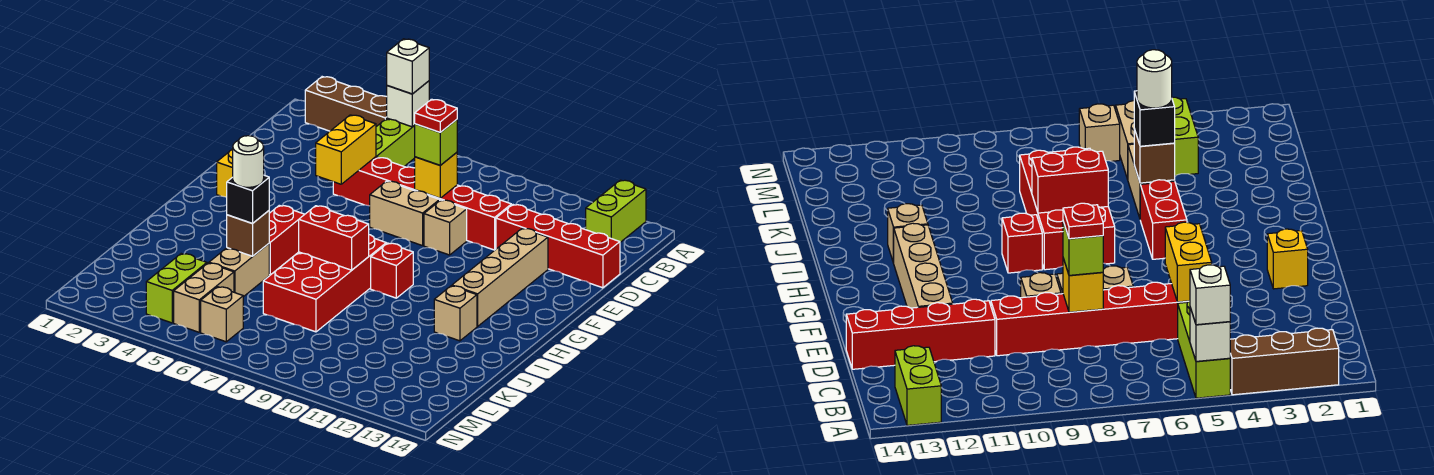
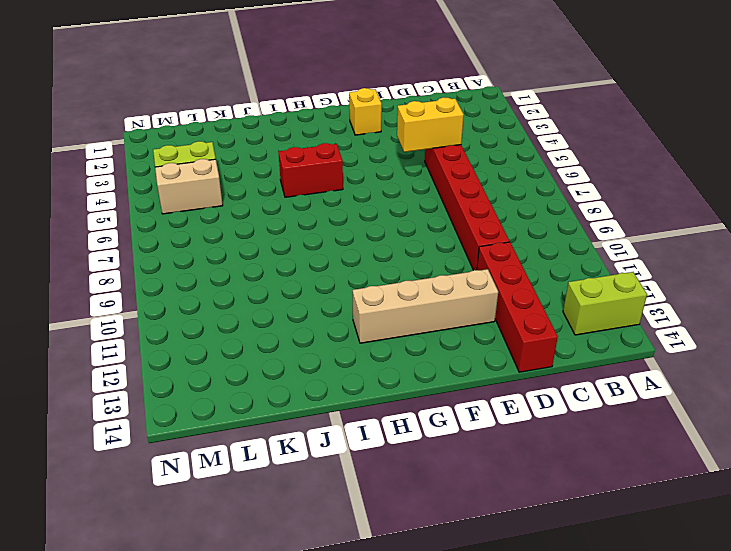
none -> brown 1x3 brick [305,77,387,131]
none -> lime 1x3 brick [376,118,415,166]
none -> tan 1x2 brick [370,181,440,246]

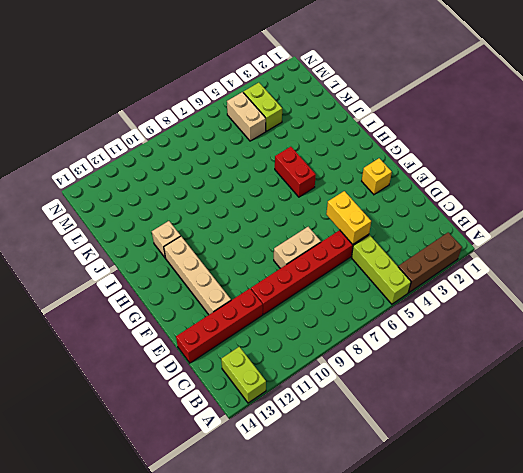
none -> tan 1x1 brick [424,200,467,255]
none -> red 2x4 brick [263,235,386,332]
none -> red 1x1 brick [371,243,413,298]

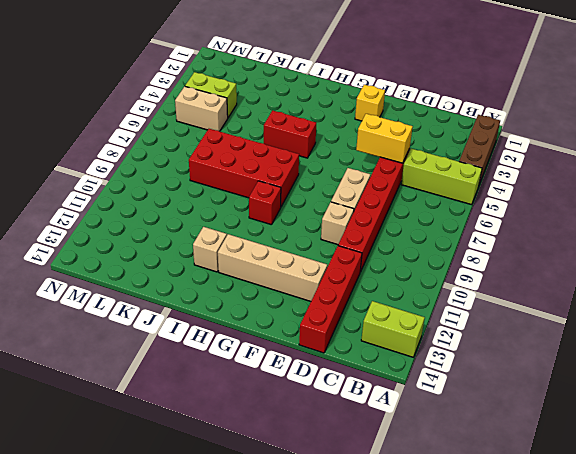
none -> tan 1x2 brick [209,244,269,297]
none -> tan 1x1 brick [201,287,243,342]
none -> white 1x1 brick [387,81,429,127]

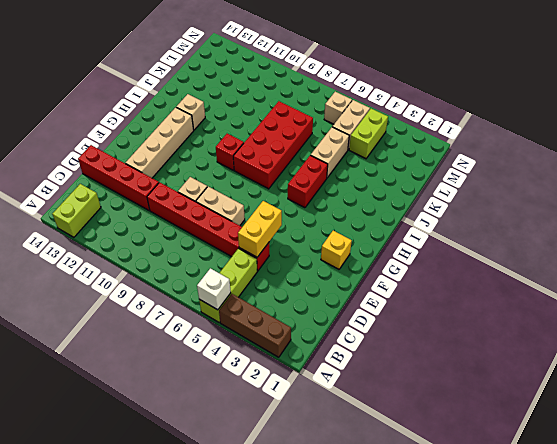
none -> yellow 1x1 brick [415,152,457,198]
none -> red 1x2 brick [299,206,369,270]
none -> brown 1x1 brick [227,211,269,256]

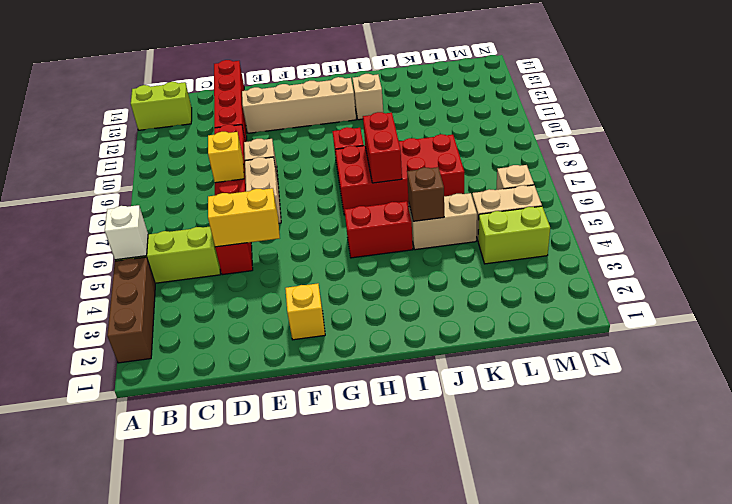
none -> white 1x1 brick [387,39,429,94]
none -> lime 1x1 brick [414,120,457,165]
none -> black 1x1 brick [227,175,269,223]

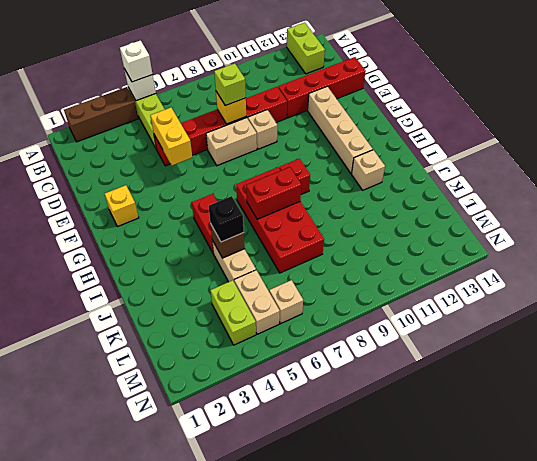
none -> red 1x1 plate [415,99,457,132]
none -> white 1x1 round brick [233,136,264,187]

